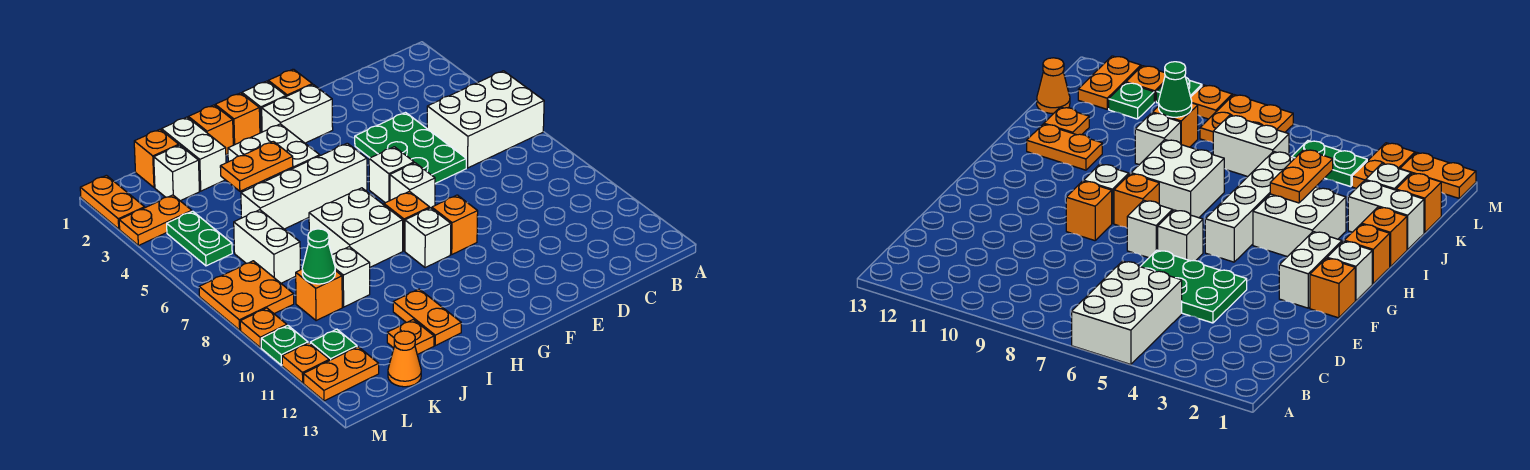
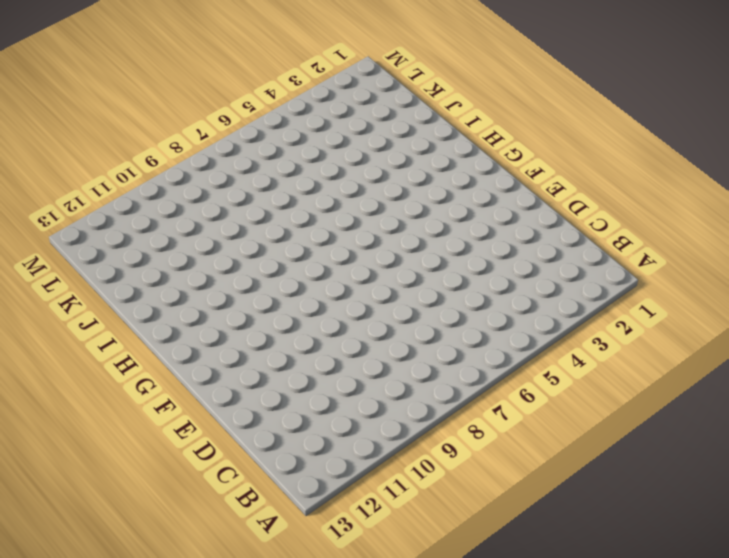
none -> white 2x3 brick [427,71,544,168]
none -> green 2x3 plate [355,113,466,183]
none -> orange 1x1 brick [268,69,312,96]
none -> white 1x2 brick [262,84,333,143]

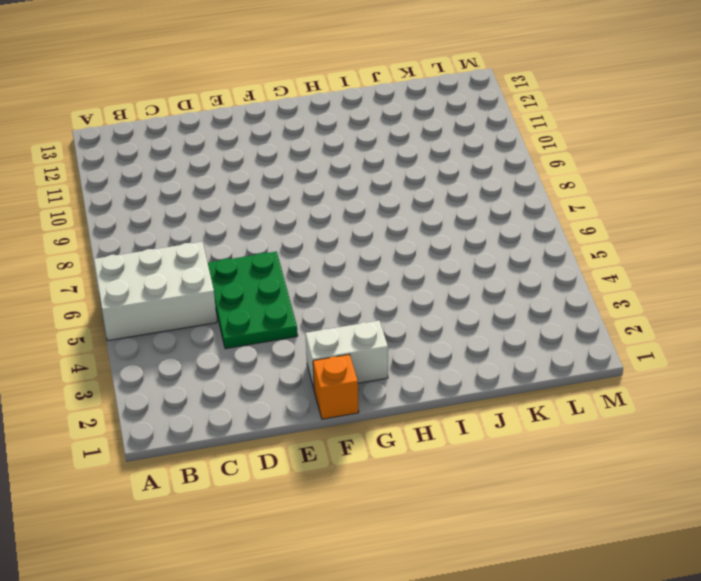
none -> white 1x1 brick [369,147,414,203]
none -> white 1x1 brick [390,163,435,208]
none -> orange 1x1 brick [432,195,478,254]
none -> white 1x1 brick [242,81,286,133]

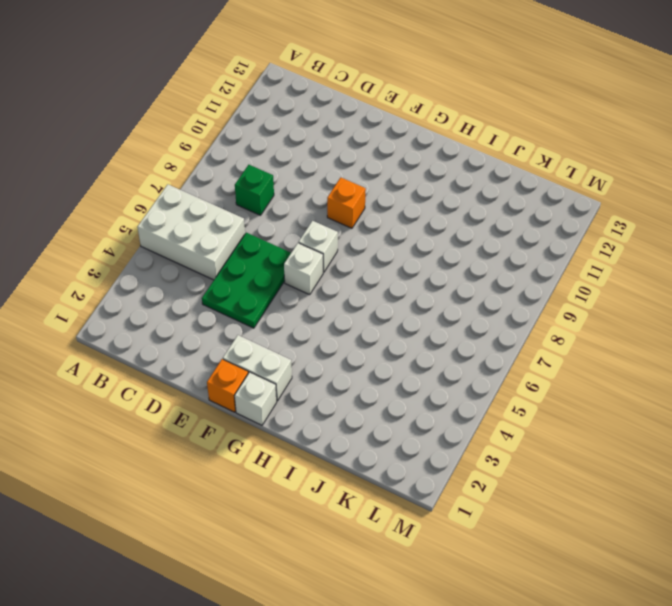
green 1x1 brick [235,165,274,215] -> none
none -> white 1x4 brick [241,143,367,229]
none -> orange 1x1 brick [384,191,430,251]
none -> white 1x1 brick [405,208,451,268]
none -> orange 1x1 brick [215,93,260,145]

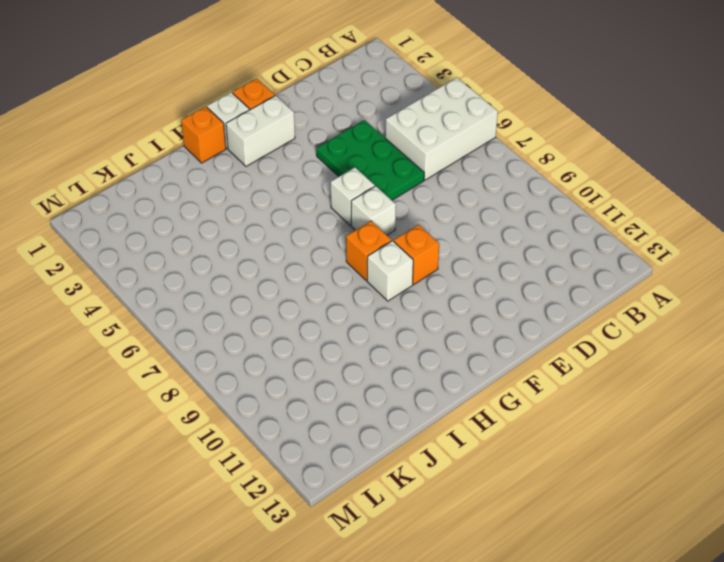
none -> white 1x4 brick [241,143,367,229]
none -> white 2x2 brick [228,124,320,191]
none -> white 2x2 brick [309,188,403,267]
none -> orange 1x1 brick [188,105,233,155]

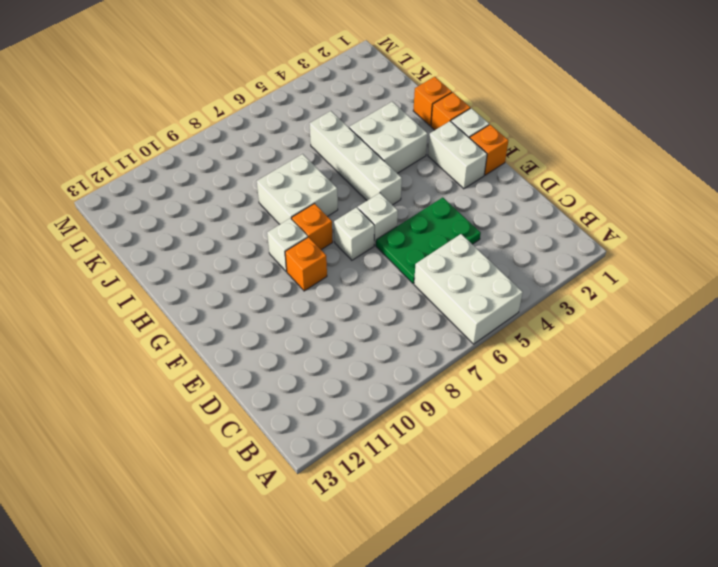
none -> orange 1x2 plate [393,289,461,346]
none -> white 1x2 brick [161,117,226,191]
none -> white 1x1 brick [332,247,370,307]
none -> orange 1x1 plate [387,320,434,355]

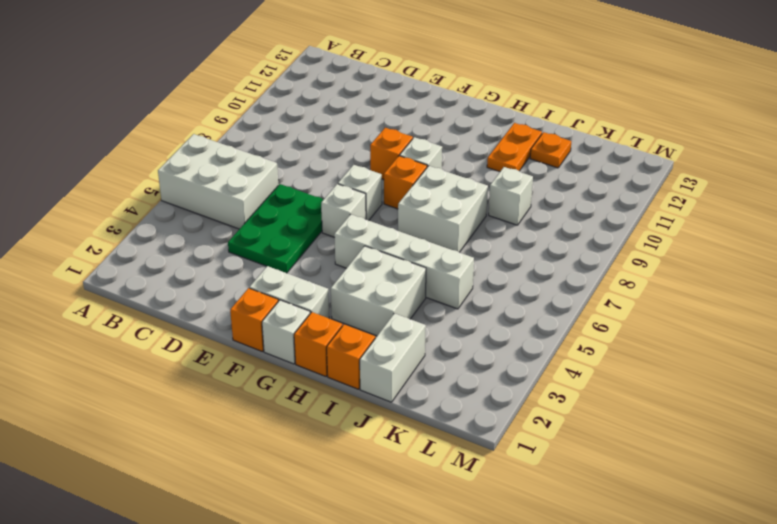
none -> orange 1x1 brick [134,129,179,188]
none -> white 1x1 brick [154,145,199,201]
none -> white 1x2 brick [234,210,300,283]
none -> orange 1x1 brick [296,269,342,321]

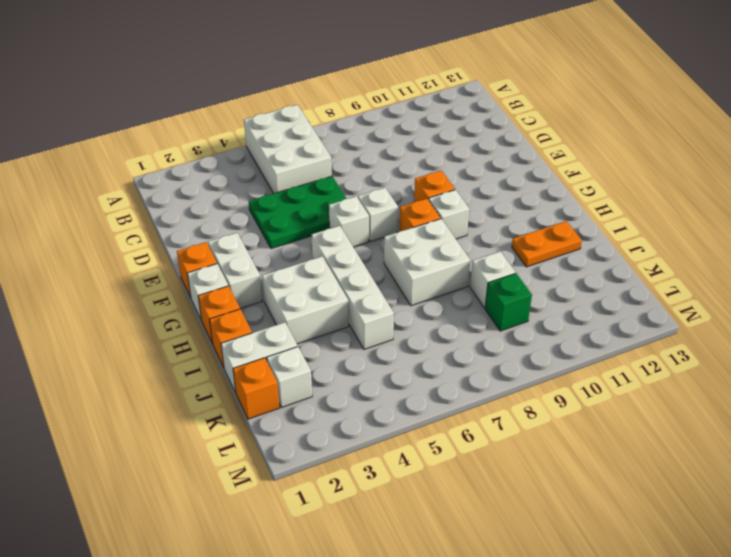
green 1x1 brick [485,273,532,331] -> orange 1x1 brick [296,269,342,321]
none -> orange 1x1 plate [387,320,434,355]
none -> white 1x2 brick [234,210,300,283]
none -> orange 1x1 cone [388,331,421,387]
none -> orange 1x2 plate [119,195,192,246]

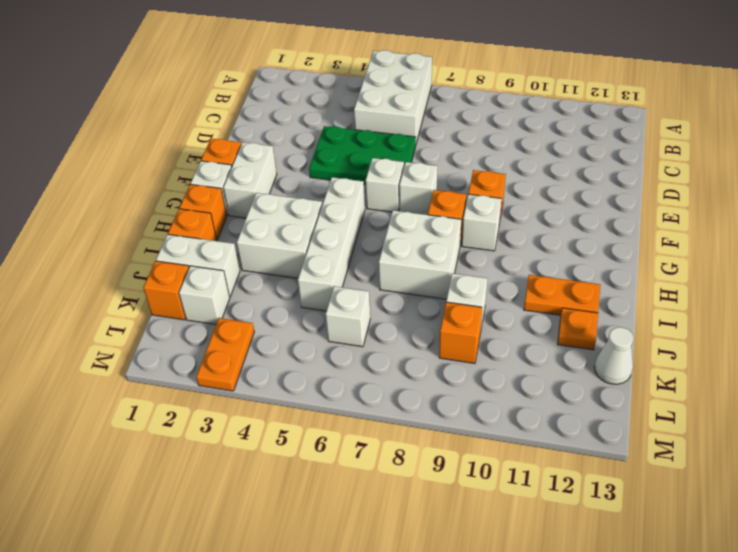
white 1x1 brick [326,286,370,347] -> white 1x2 brick [234,210,300,283]
white 1x1 cone [594,327,634,384] -> orange 1x1 cone [388,331,421,387]
none -> green 1x2 plate [167,211,232,266]
none -> orange 2x2 plate [199,261,294,330]
none -> green 1x1 plate [310,329,357,361]
none -> orange 1x2 plate [304,347,379,401]

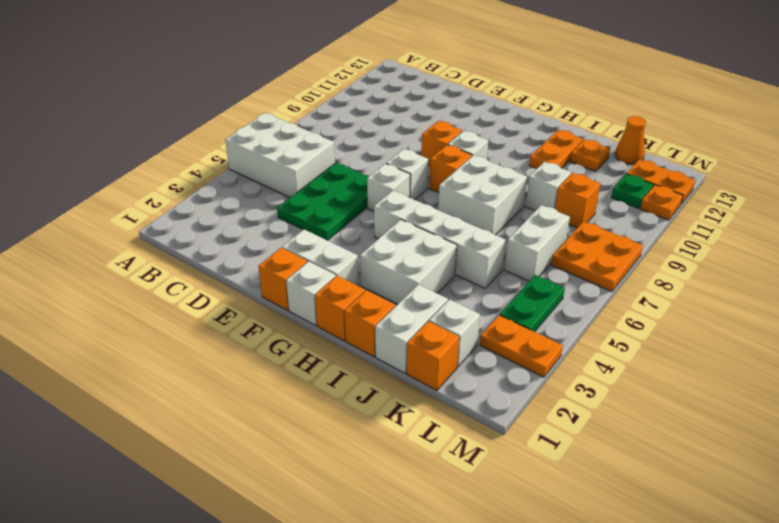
none -> orange 1x2 plate [80,175,145,229]
none -> orange 1x1 plate [240,308,287,348]
none -> green 1x1 plate [261,325,308,365]
none -> orange 1x2 plate [220,141,293,191]

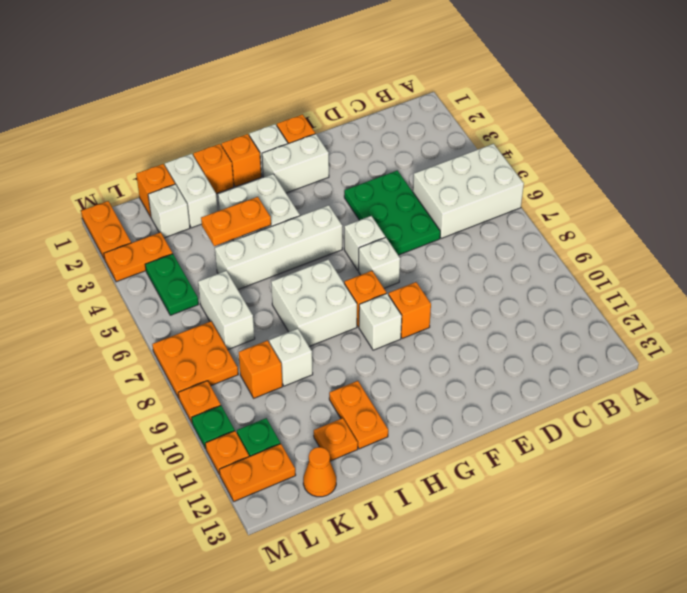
none -> green 1x1 cone [302,229,335,284]

